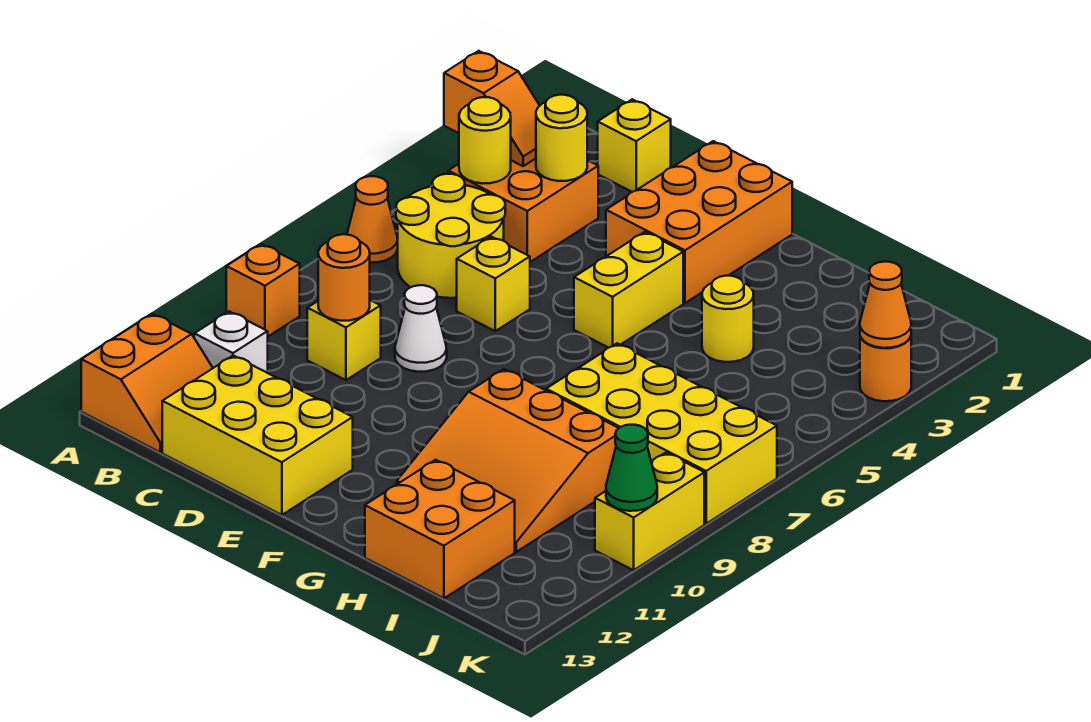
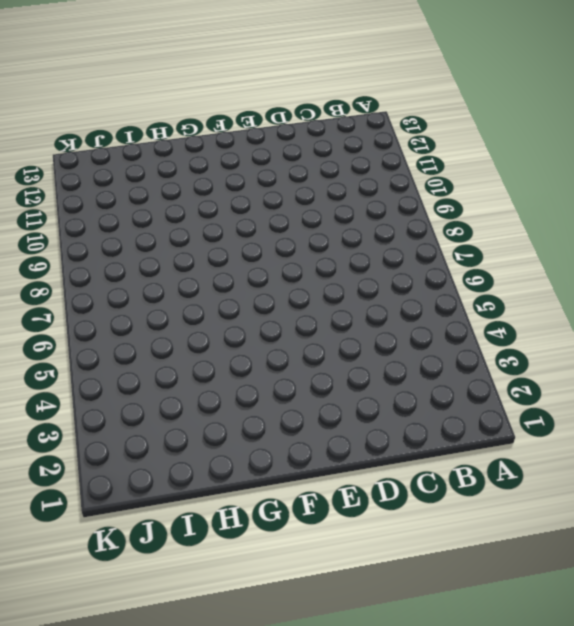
none -> orange 1x1 cone [347,176,398,263]
none -> orange 1x1 brick [226,244,300,336]
none -> orange 2x2 slope [81,314,213,452]

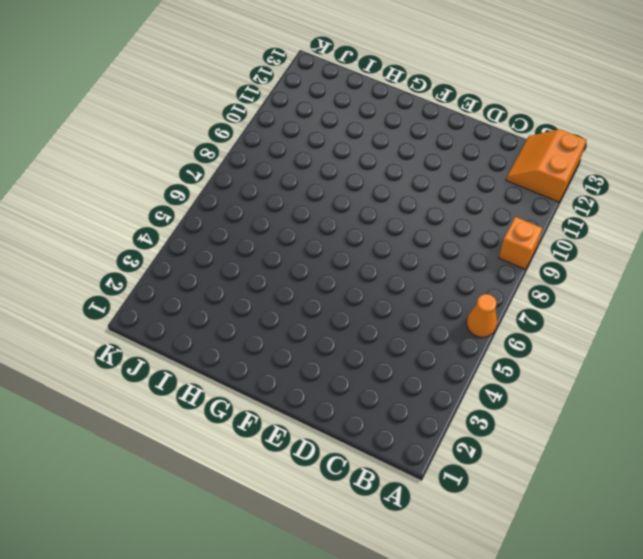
none -> orange 2x2 brick [448,159,598,262]
none -> yellow 2x2 round brick [396,174,505,298]
none -> white 1x1 brick [194,311,268,373]

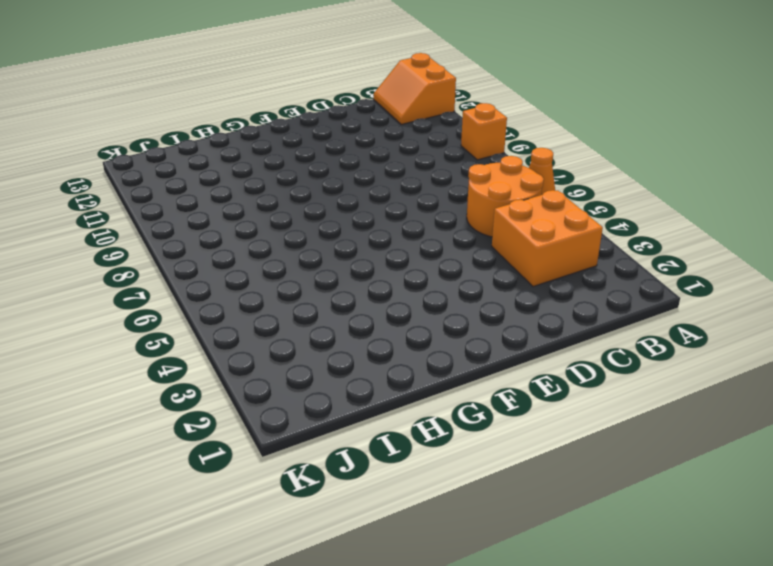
orange 2x2 round brick [467,156,544,237] -> yellow 2x2 round brick [396,174,505,298]
none -> white 1x1 brick [194,311,268,373]
none -> yellow 1x1 brick [598,99,671,192]
none -> yellow 1x1 brick [307,300,381,380]

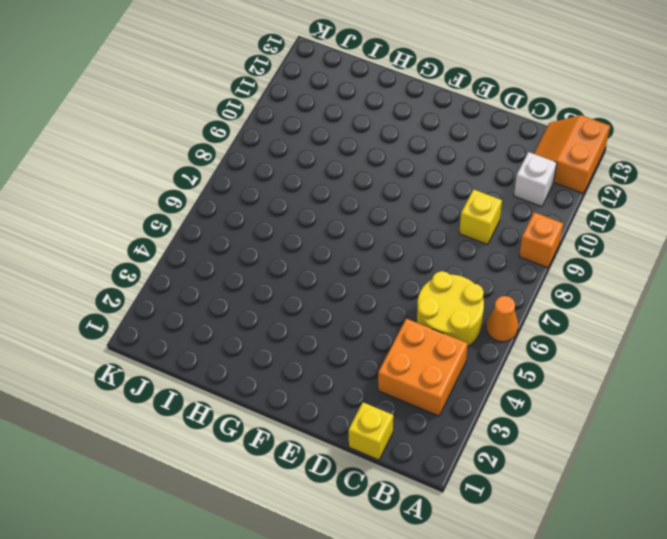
none -> yellow 2x3 brick [162,356,353,515]
none -> yellow 1x1 brick [457,237,530,331]
none -> white 1x1 cone [395,285,447,372]

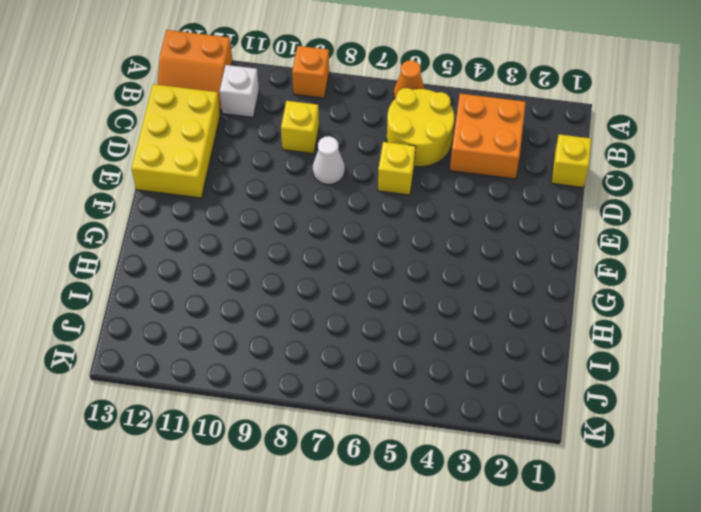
none -> orange 2x3 brick [606,141,792,303]
none -> yellow 1x2 brick [574,232,683,348]
none -> orange 3x3 slope [397,369,619,552]

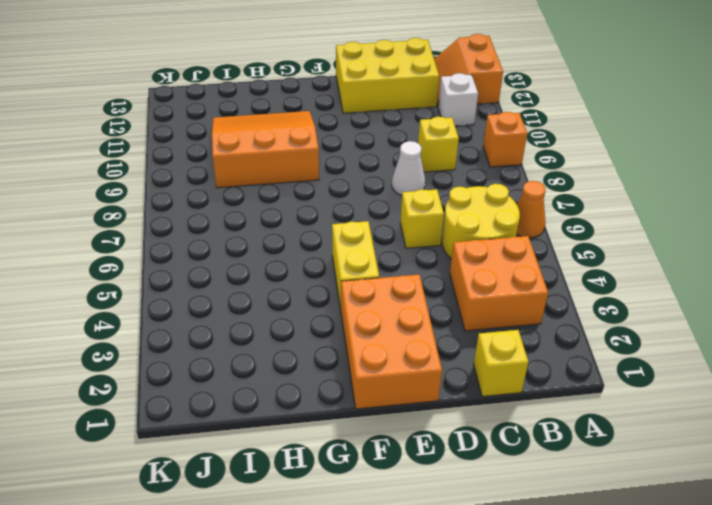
none -> yellow 1x1 round brick [702,276,754,362]
none -> yellow 2x4 brick [546,343,777,524]
none -> orange 2x2 brick [365,460,515,598]

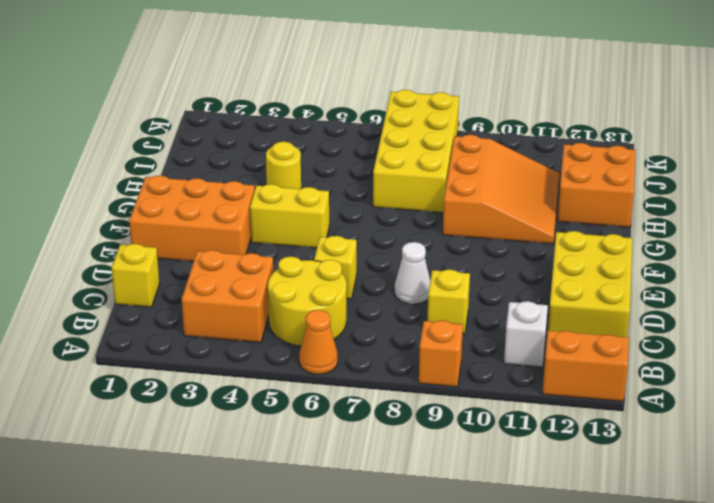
none -> orange 1x1 round brick [860,337,911,401]
none -> yellow 1x2 brick [595,453,704,570]
none -> orange 1x2 slope [444,51,540,166]

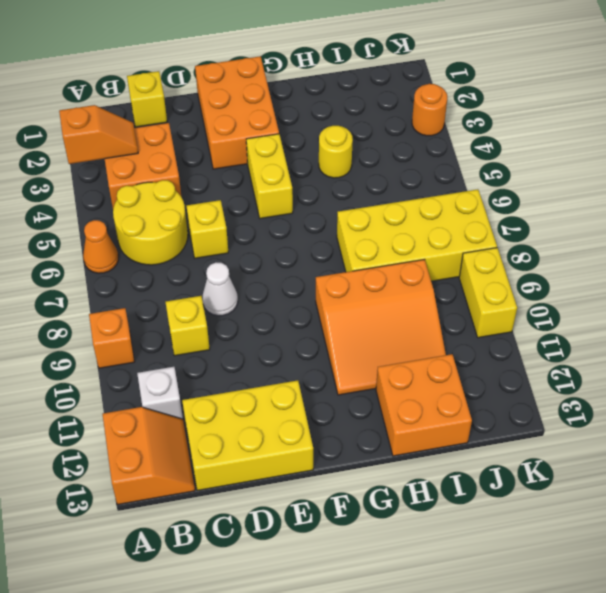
none -> yellow 1x1 round brick [459,97,511,184]
none -> yellow 1x1 round brick [536,95,587,181]
none -> orange 1x1 round brick [318,234,370,321]

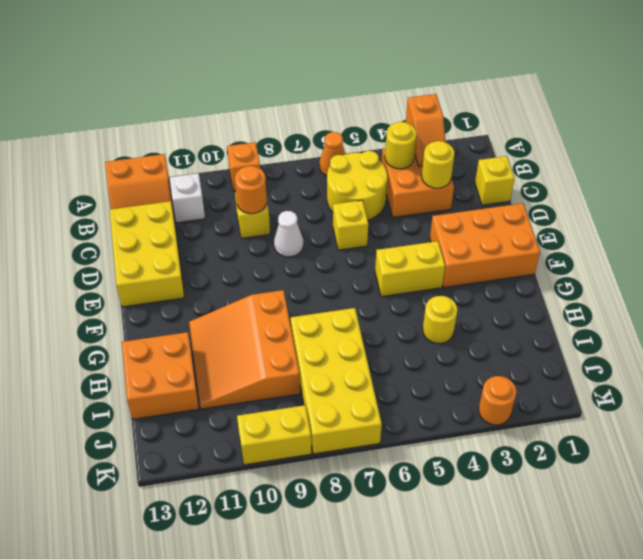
none -> orange 1x1 cone [860,262,911,348]
none -> green 1x1 cone [606,425,657,511]

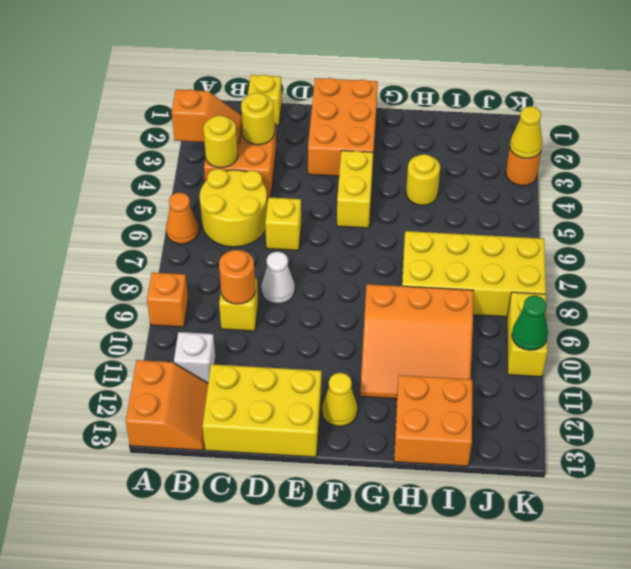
yellow 1x1 cone [322,373,357,426] -> none
yellow 1x1 cone [510,106,543,159] -> orange 1x1 cone [860,262,911,348]

